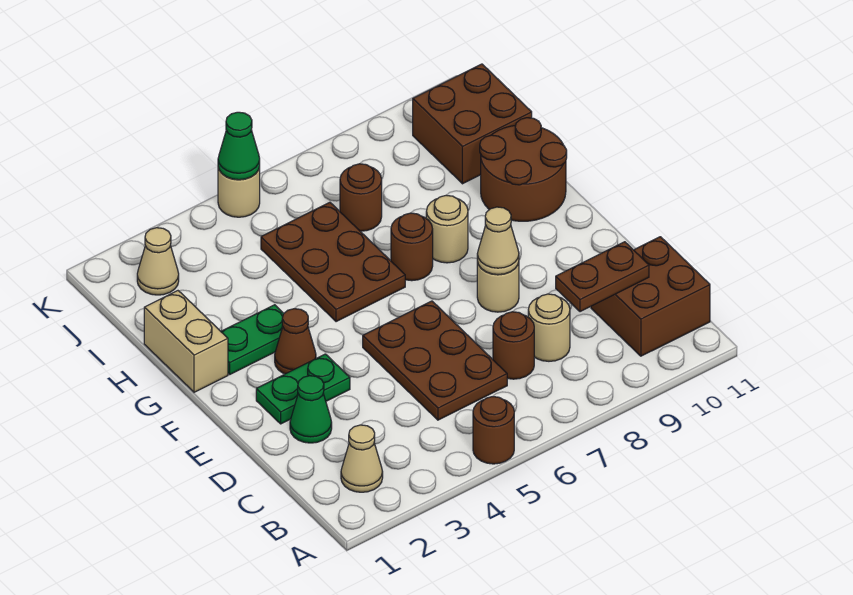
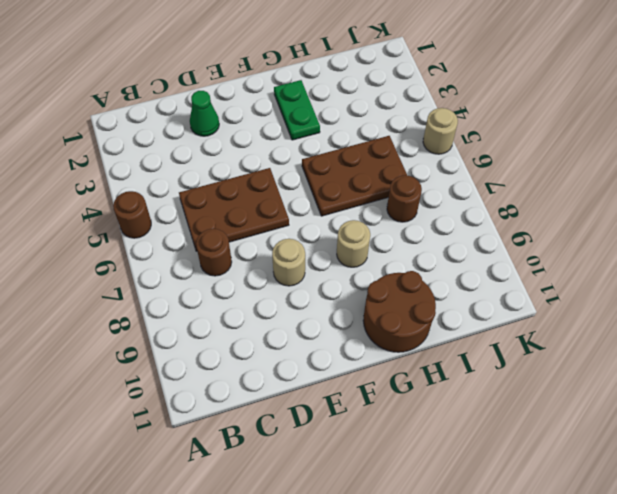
none -> tan 1x1 cone [341,425,383,492]
none -> brown 2x2 brick [591,237,710,356]
none -> tan 1x1 round brick [528,294,570,361]

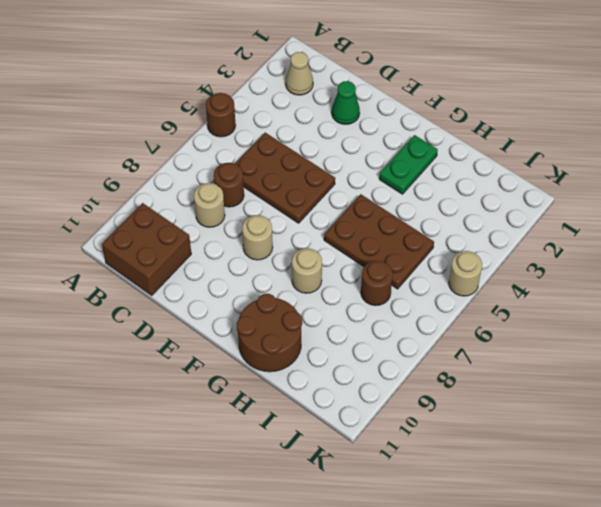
none -> green 1x2 plate [256,354,350,424]
none -> brown 1x1 cone [275,309,316,374]
none -> tan 1x2 brick [144,291,228,392]

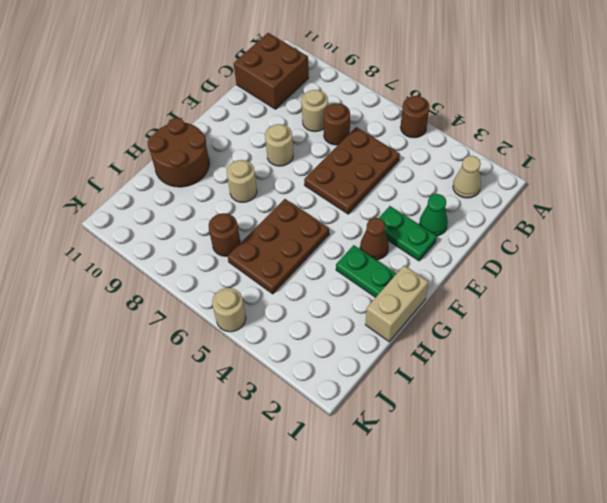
none -> brown 1x1 round brick [391,213,433,281]
none -> brown 2x2 brick [413,64,532,184]
none -> tan 1x1 cone [137,228,179,295]

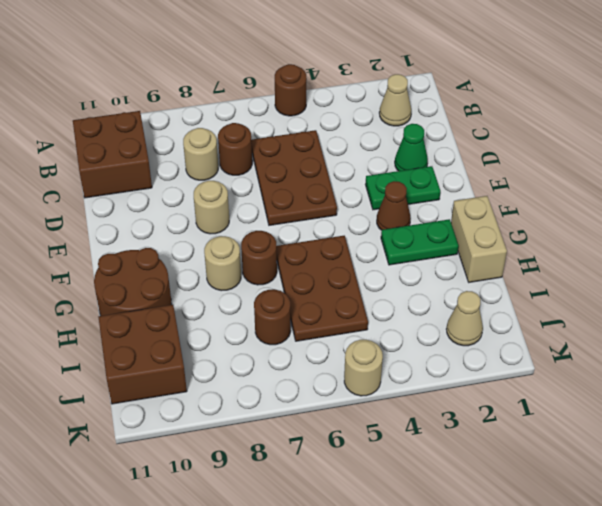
none -> brown 1x2 plate [556,242,649,312]
none -> tan 1x1 cone [477,207,519,274]
none -> green 1x1 cone [218,112,260,180]

